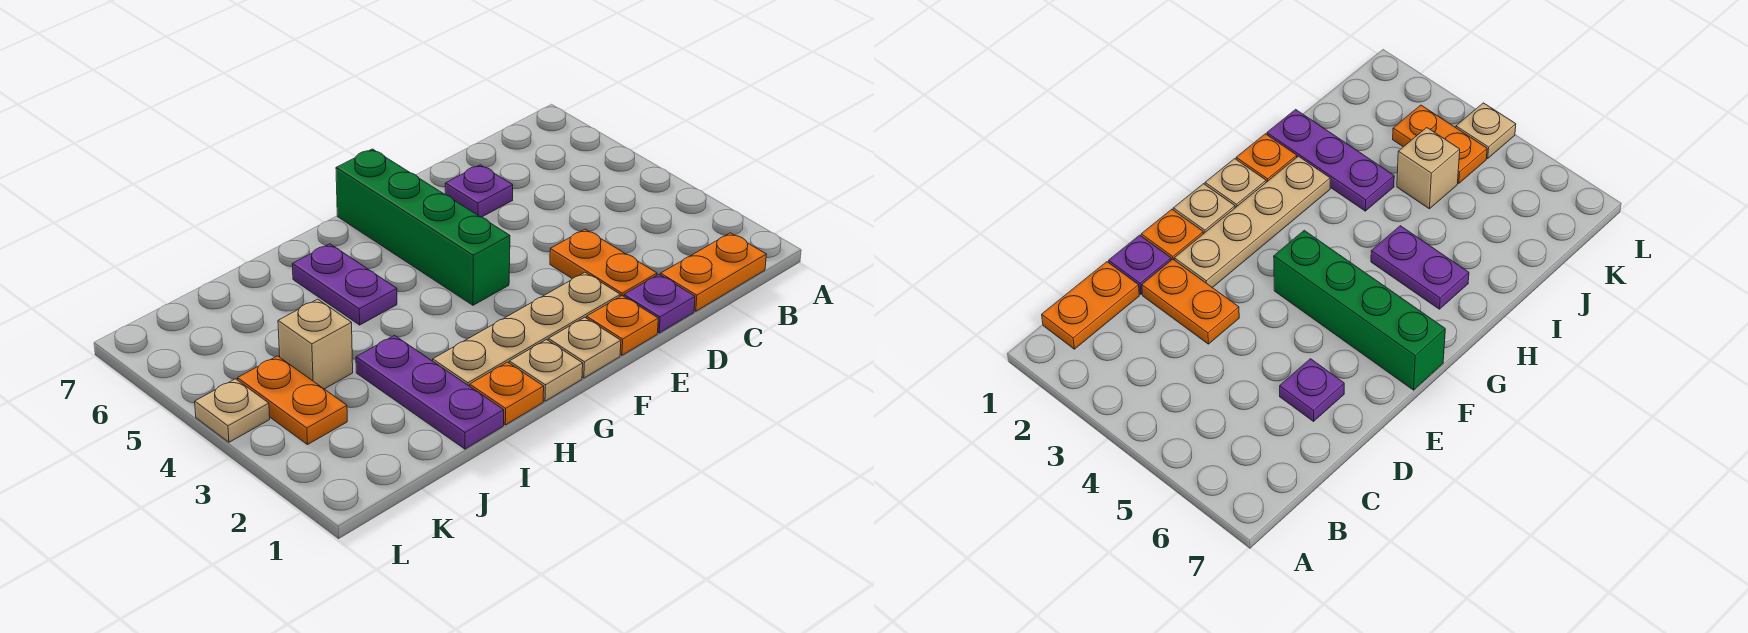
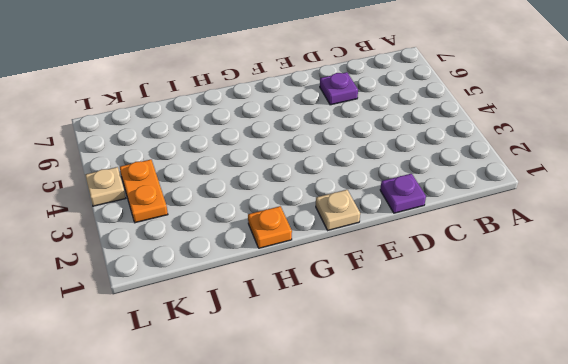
none -> orange 1x2 plate [661,233,766,311]
none -> orange 1x2 plate [550,229,657,296]
none -> orange 1x1 plate [587,296,658,355]

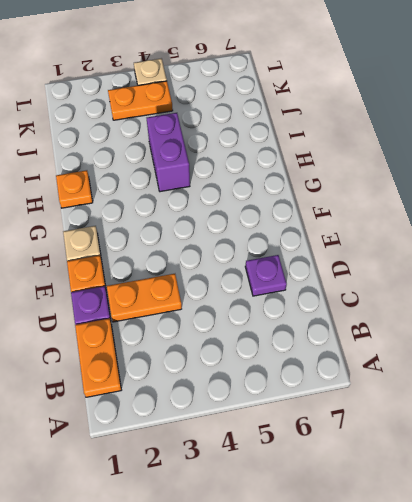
purple 1x2 brick [147,113,190,192] -> none
none -> tan 1x4 plate [433,272,620,386]
none -> green 1x4 brick [336,149,510,305]
none -> tan 1x1 plate [509,340,583,401]

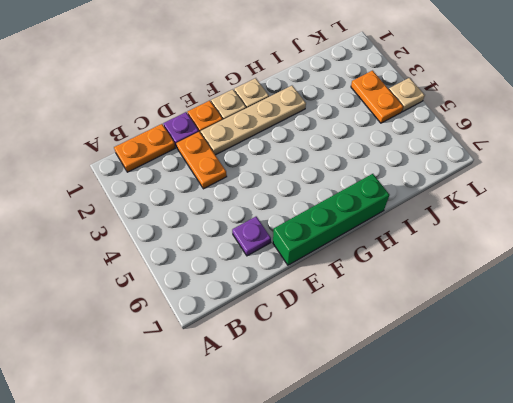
green 1x4 brick [273,174,389,265] -> green 1x4 brick turned to [336,149,510,305]
none -> orange 1x1 plate [470,362,544,425]
none -> purple 1x2 plate [292,244,397,325]
none -> purple 1x3 plate [356,336,504,449]

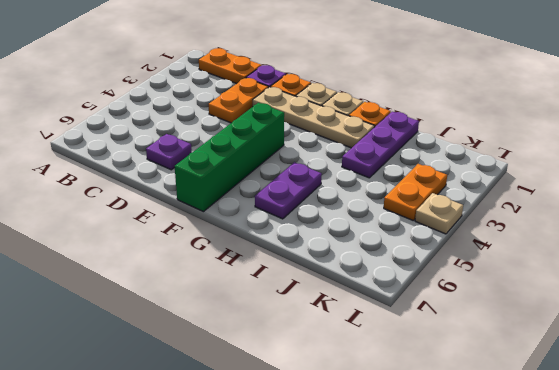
none -> tan 1x1 brick [278,299,353,389]

